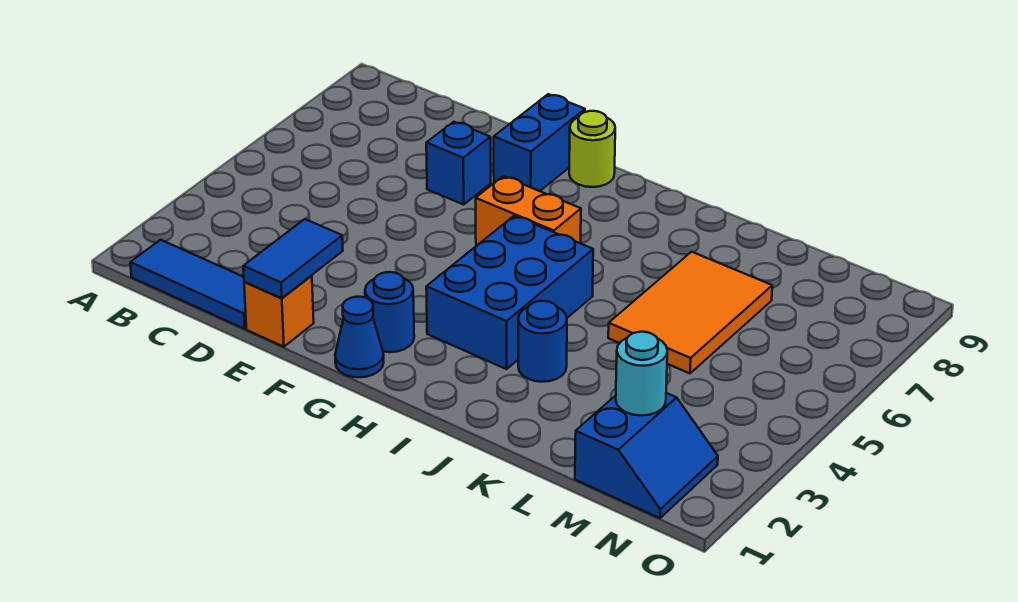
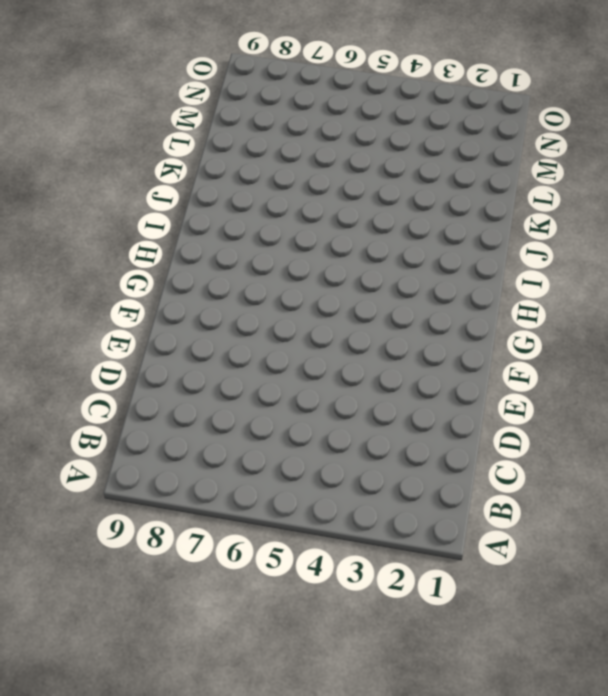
none -> blue 1x3 tile [130,240,246,329]
none -> orange 1x1 brick [244,275,314,347]
none -> blue 1x1 brick [426,122,491,205]

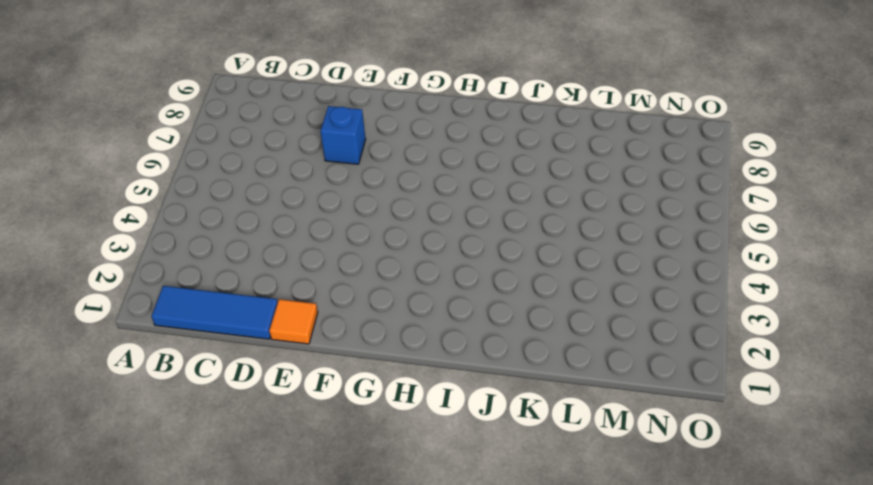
orange 1x1 tile [269,299,318,344] -> orange 1x1 brick [244,275,314,347]
none -> blue 1x2 brick [494,94,585,191]
none -> blue 1x1 cone [335,297,384,377]
none -> blue 1x1 round brick [365,272,414,352]

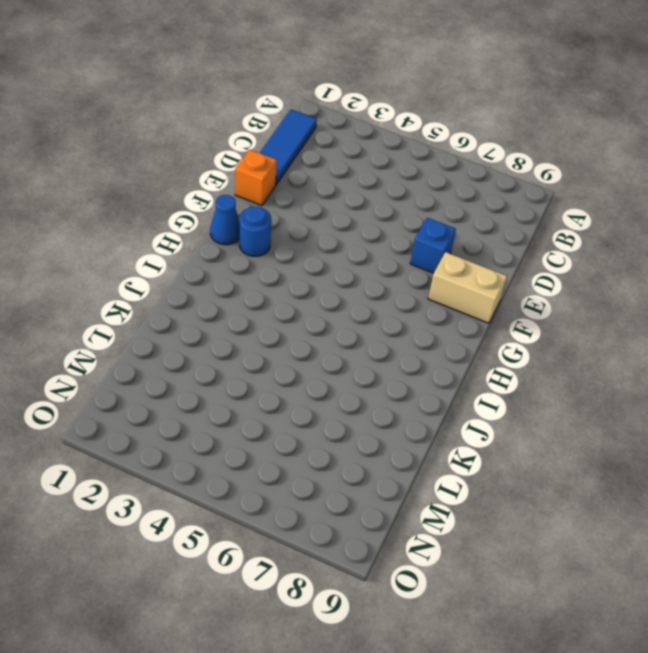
tan 1x2 brick [428,252,507,323] -> blue 1x2 brick [494,94,585,191]
none -> orange 1x2 brick [476,176,581,245]
none -> lime 1x1 round brick [569,111,615,187]
none -> blue 2x3 brick [426,216,593,369]

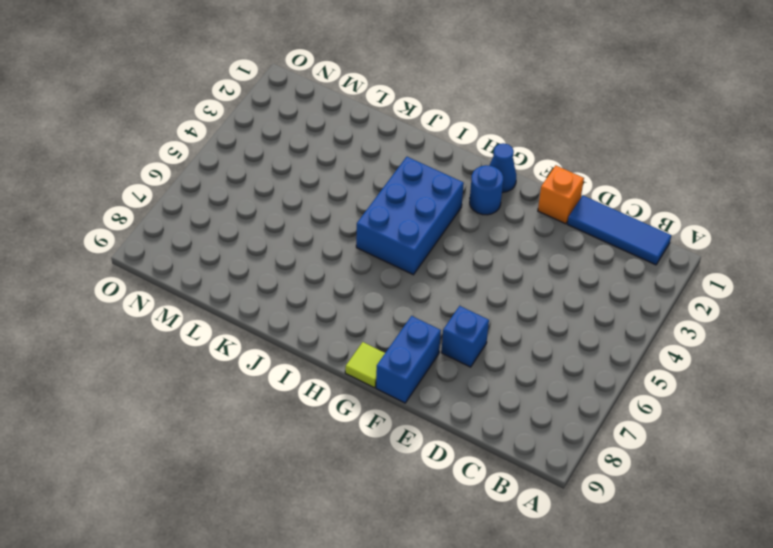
lime 1x1 tile [345,342,385,388] -> lime 1x1 round brick [569,111,615,187]
none -> orange 1x2 brick [476,176,581,245]
none -> blue 1x1 round brick [518,301,567,382]
none -> orange 2x3 tile [608,252,772,373]

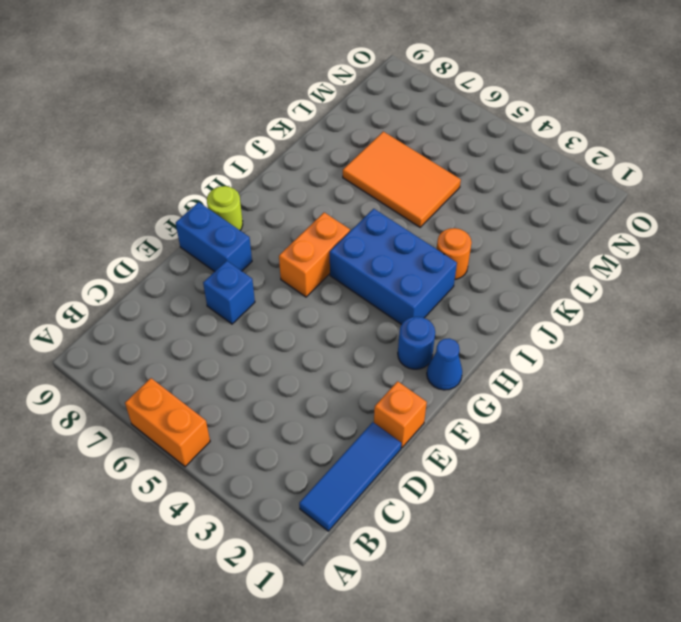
orange 1x2 brick [125,378,210,467] -> none
orange 1x1 round brick [437,228,472,279] -> blue 1x1 round brick [518,301,567,382]
none -> blue 2x2 slope [575,393,718,518]
none -> blue 1x2 tile [243,219,343,298]
none -> cyan 1x1 round brick [616,332,667,416]

